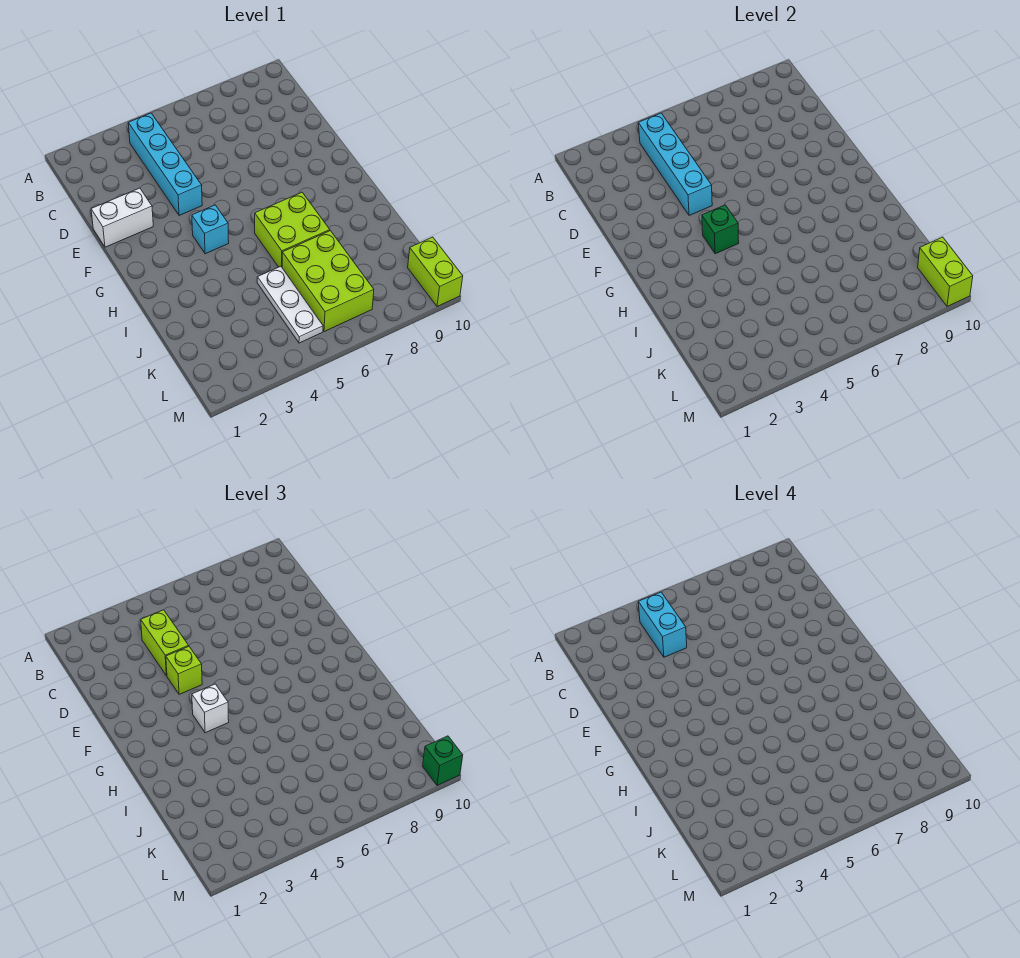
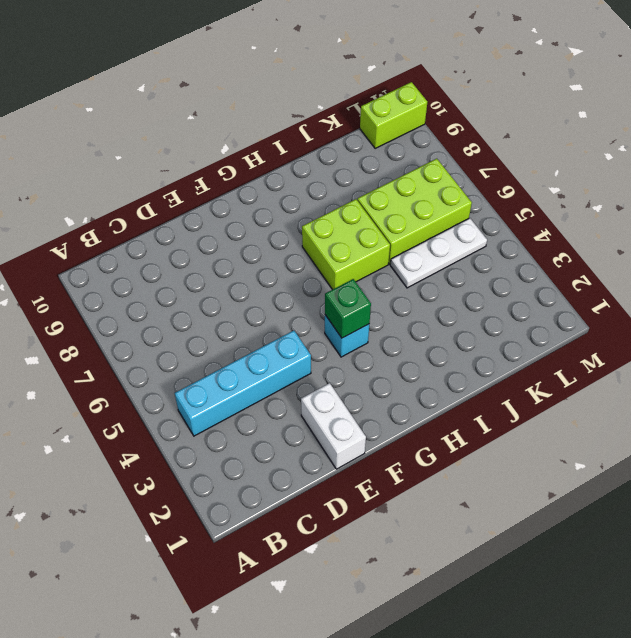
none -> cyan 1x4 brick [638,113,712,215]
none -> lime 1x2 brick [918,237,973,306]
none -> lime 1x2 brick [141,610,189,676]

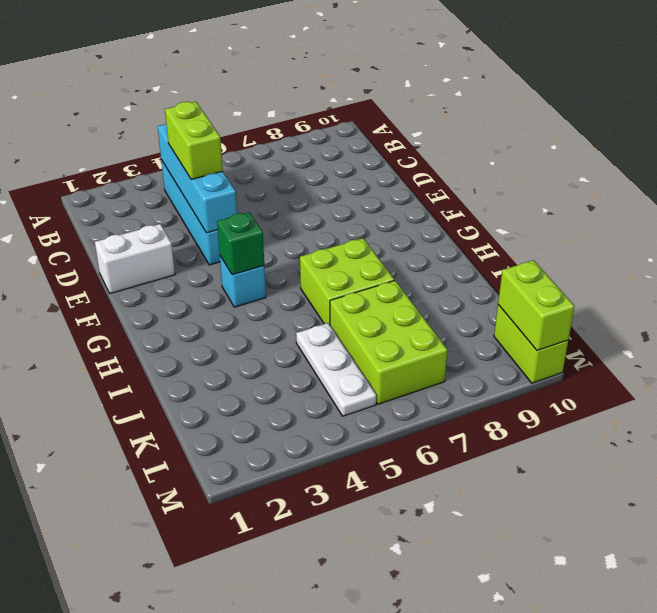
none -> lime 1x1 brick [166,647,202,694]
none -> white 1x1 brick [192,684,229,733]
none -> green 1x1 brick [423,736,463,785]

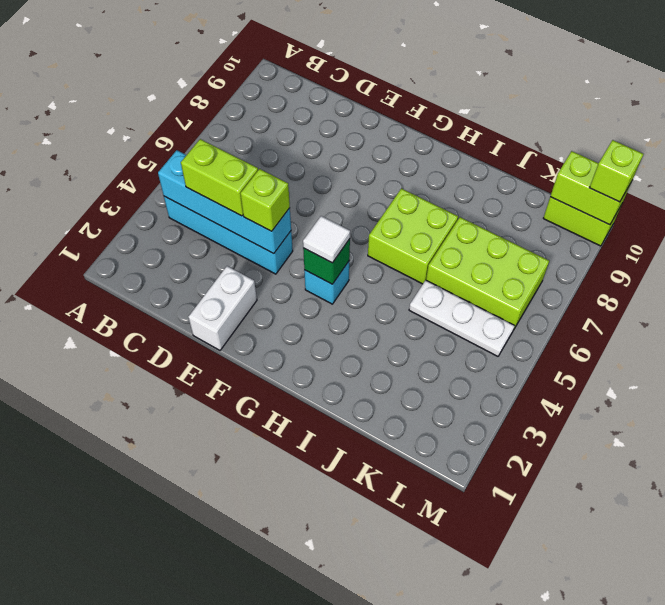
white 1x1 tile [303,216,350,263] -> white 1x1 brick [192,684,229,733]
lime 1x1 brick [589,140,643,202] -> green 1x1 brick [423,736,463,785]
none -> cyan 1x2 brick [638,592,687,657]

